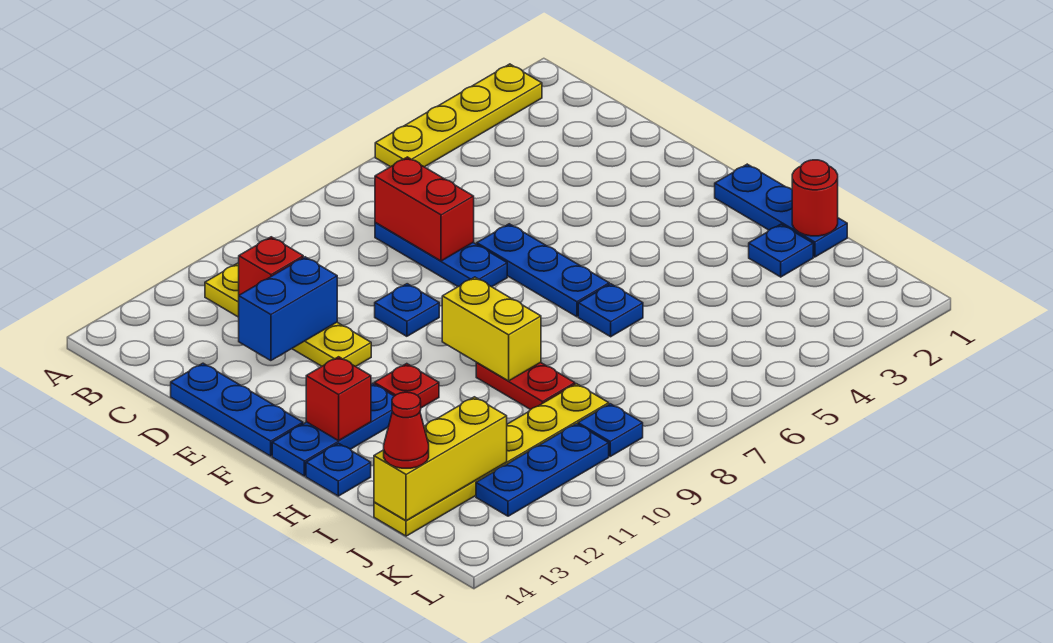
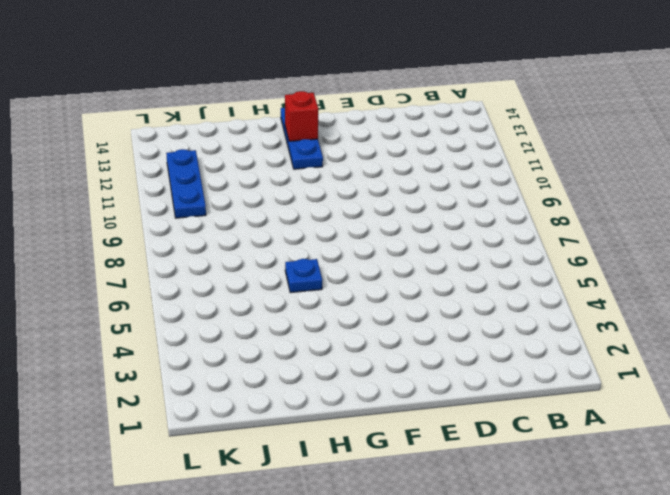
none -> yellow 1x4 plate [375,64,542,167]
none -> yellow 1x4 plate [205,263,371,367]
none -> blue 1x3 plate [375,222,507,287]

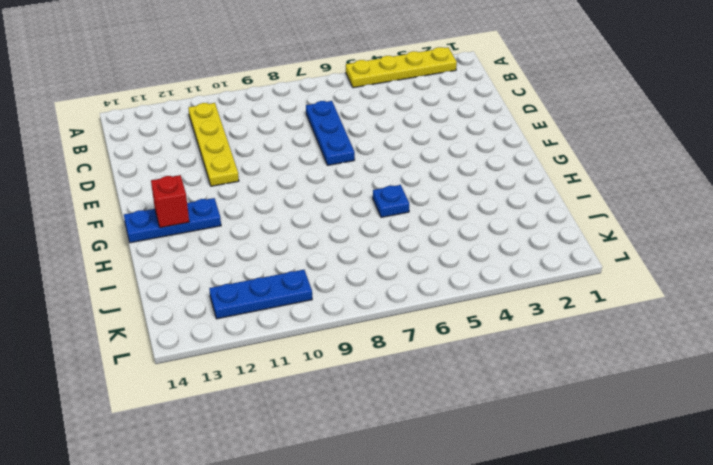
none -> blue 1x3 plate [171,363,303,456]
none -> blue 1x3 plate [477,224,609,317]
none -> blue 1x1 plate [375,284,439,336]

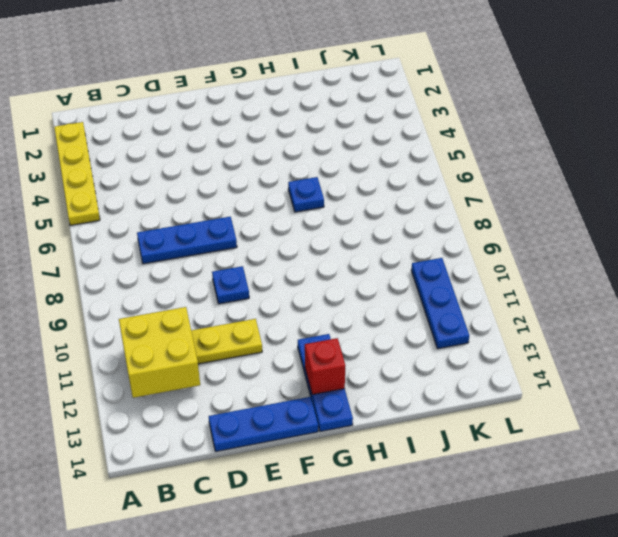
yellow 2x2 brick [119,307,200,398] -> red 1x1 brick [239,237,303,295]
none -> blue 1x3 plate [477,224,609,317]
none -> blue 1x3 plate [715,164,847,257]
none -> red 1x1 plate [374,364,439,408]

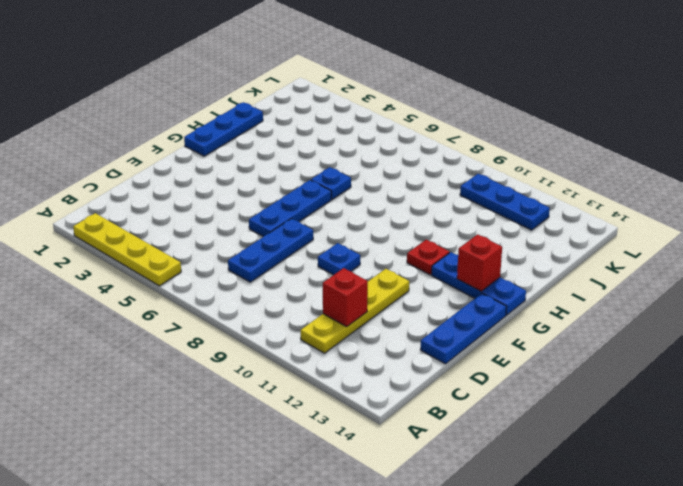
none -> red 1x2 plate [476,362,575,410]
none -> blue 1x1 plate [306,443,371,496]
none -> blue 1x1 plate [749,224,813,277]

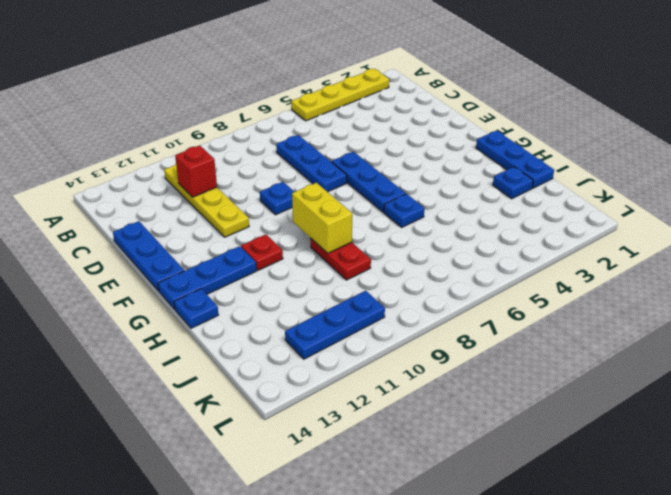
none -> yellow 1x6 plate [374,384,609,536]
none -> blue 1x1 plate [578,404,643,456]
none -> red 1x2 brick [375,157,474,261]

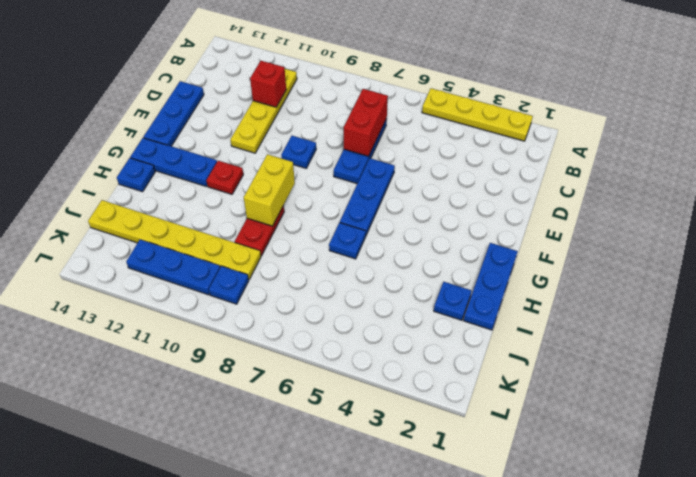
none -> blue 1x2 brick [239,257,337,361]
none -> red 1x1 brick [306,357,371,441]
none -> red 1x1 round brick [792,160,838,236]

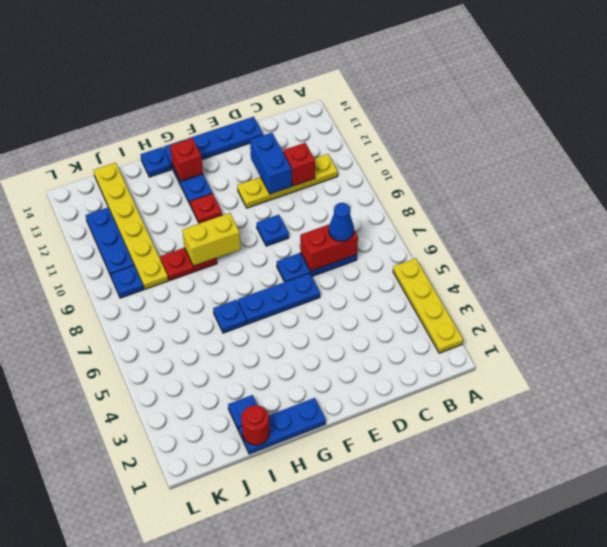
blue 1x1 cone [329,203,354,241] -> none
none -> yellow 1x3 brick [374,397,507,521]
none -> red 1x1 cone [384,392,429,468]

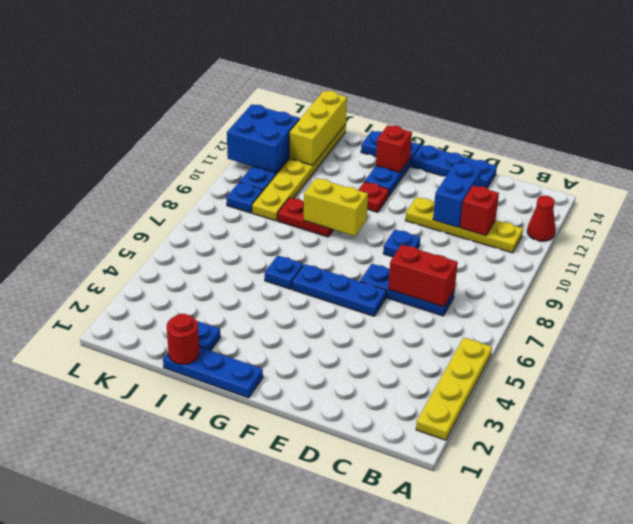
red 1x1 cone [527,196,555,241] -> red 1x1 cone moved to [384,392,429,468]
blue 2x2 brick [227,104,300,173] -> none

